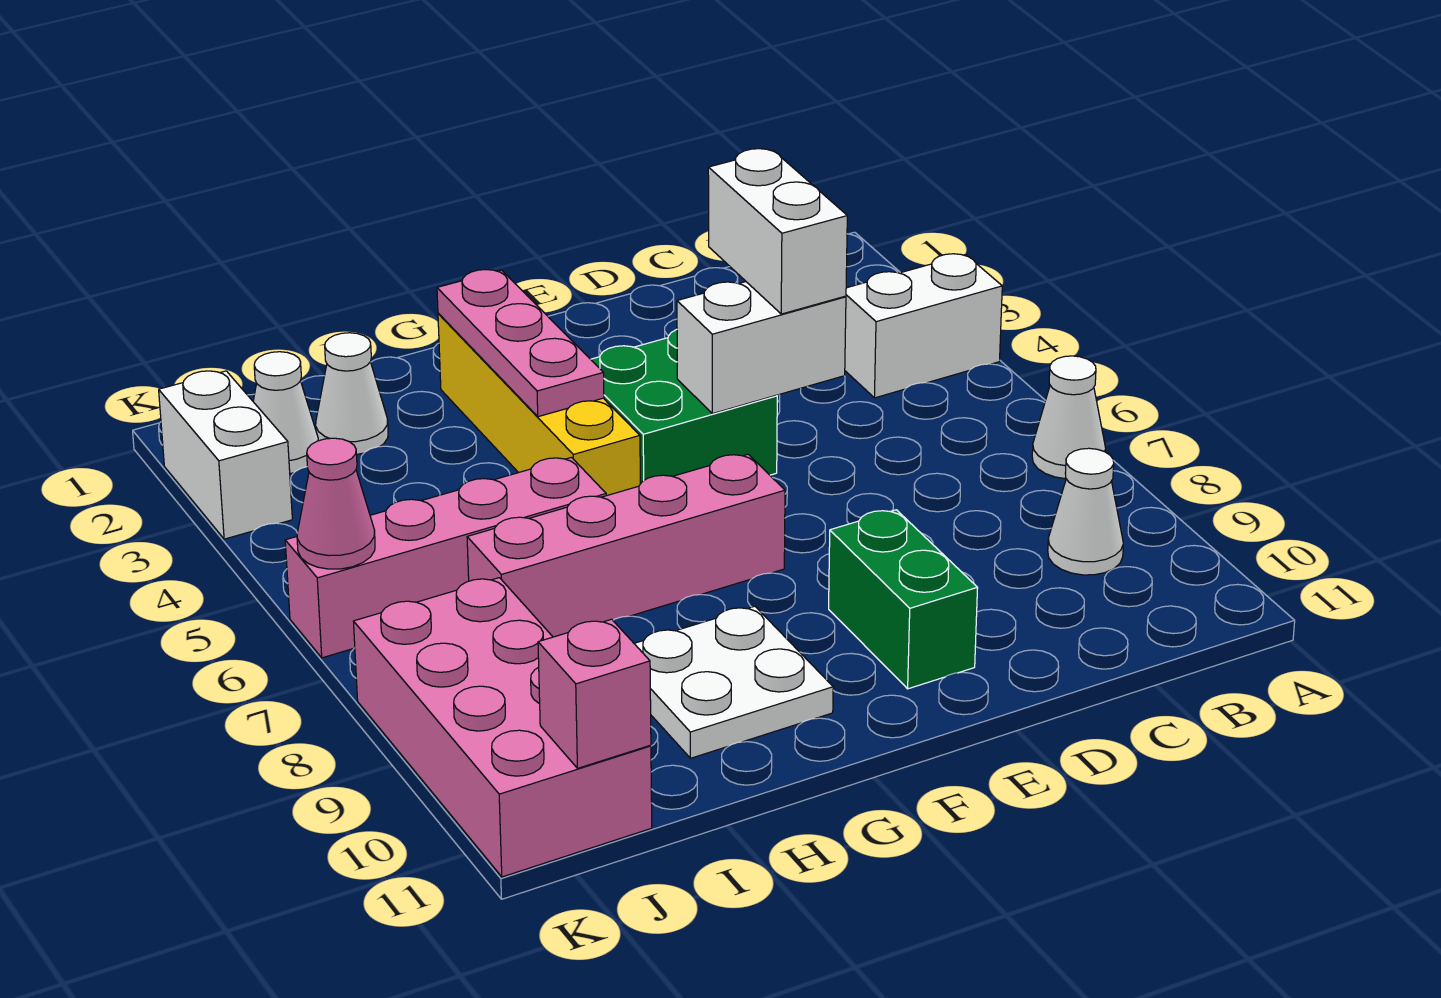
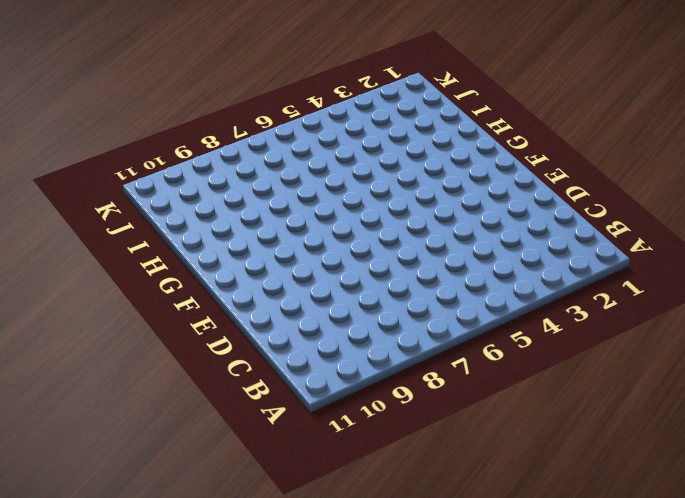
none -> white 1x2 brick [845,254,1002,398]
none -> white 1x1 cone [1032,356,1106,479]
none -> white 1x1 cone [1048,448,1123,575]

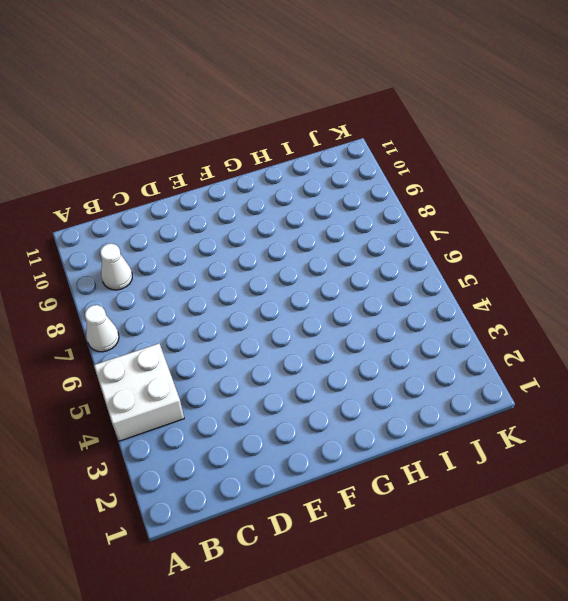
white 2x2 brick [94,344,184,441] -> white 1x2 brick [845,254,1002,398]
none -> green 2x2 brick [591,329,777,484]
none -> green 1x2 brick [829,510,978,689]
none -> pink 1x4 brick [467,454,785,637]

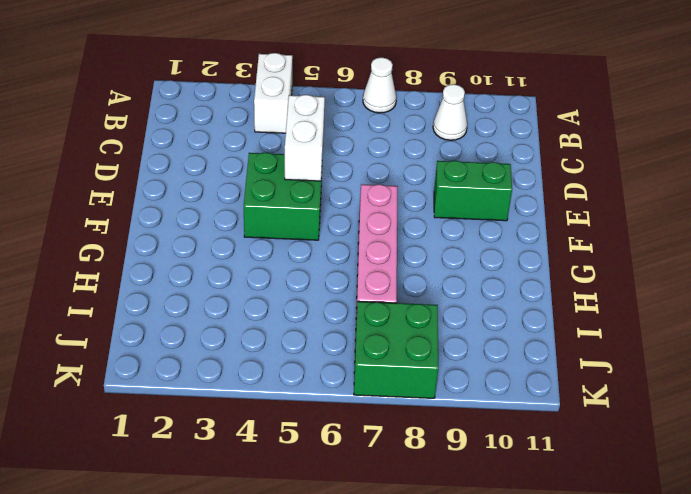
green 2x2 brick [354,301,438,398] -> pink 2x4 brick [353,578,652,877]
none -> yellow 1x4 brick [438,313,640,496]
none -> white 2x2 plate [634,606,833,758]
none -> pink 1x4 brick [285,457,606,658]

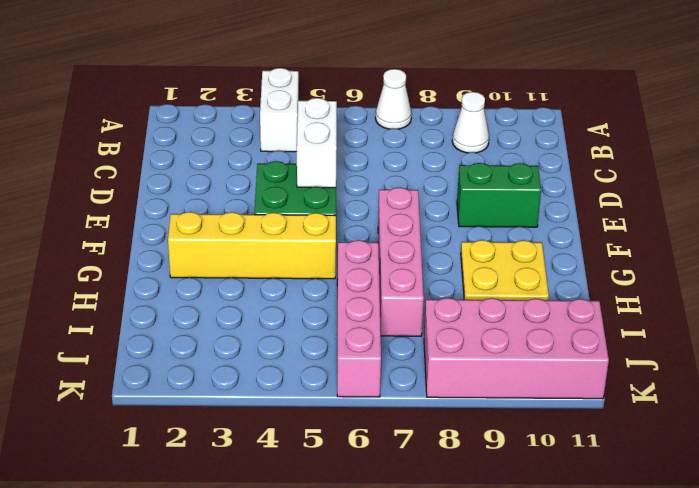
yellow 2x2 plate [461,240,549,300] -> white 2x2 plate [634,606,833,758]
none -> white 1x1 cone [316,333,388,454]
none -> white 1x1 cone [253,352,318,473]
none -> white 1x2 brick [159,371,292,539]

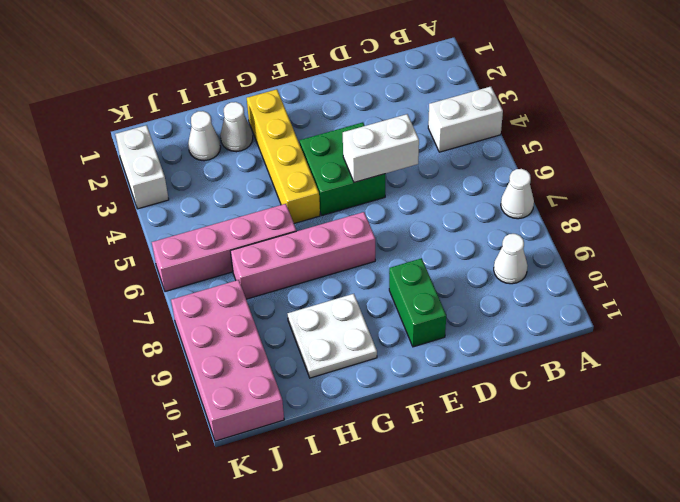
white 1x1 cone [220,102,253,152] -> white 1x1 cone moved to [253,352,318,473]
none -> pink 1x3 plate [437,270,604,417]
none -> pink 1x1 brick [538,619,651,768]
none -> pink 1x1 cone [297,438,375,569]

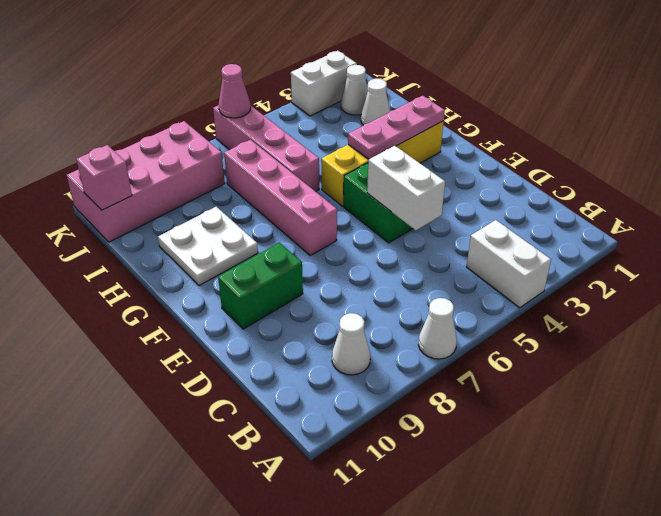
none -> white 1x2 brick [708,149,847,314]

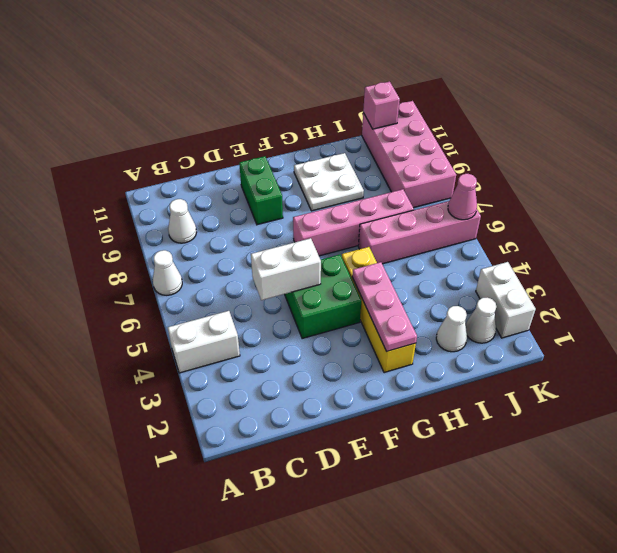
none -> white 1x2 brick [708,149,847,314]

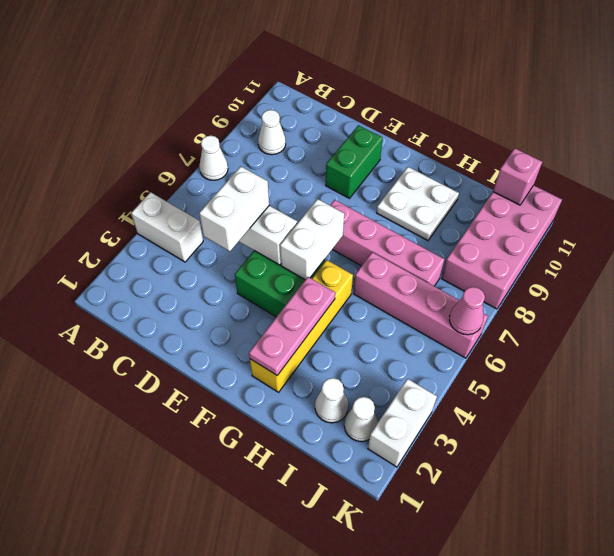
white 1x2 brick [280,199,344,280] -> none

